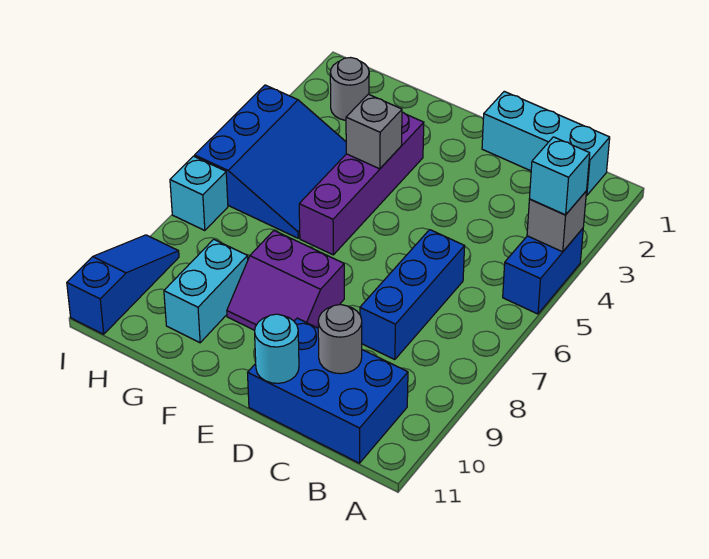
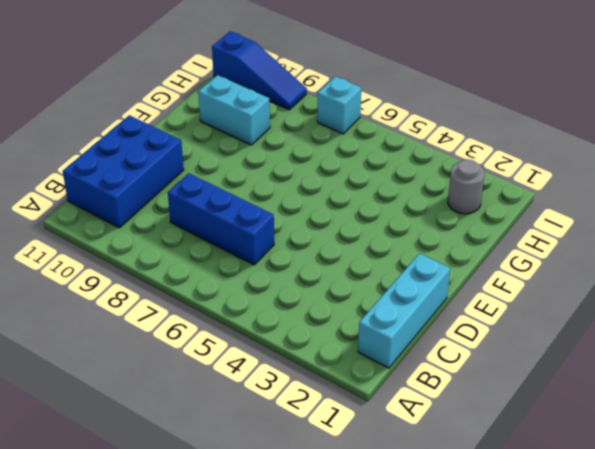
none -> blue 1x2 brick [503,229,583,314]
none -> purple 2x2 slope [227,231,344,330]
none -> purple 1x4 brick [299,112,424,255]

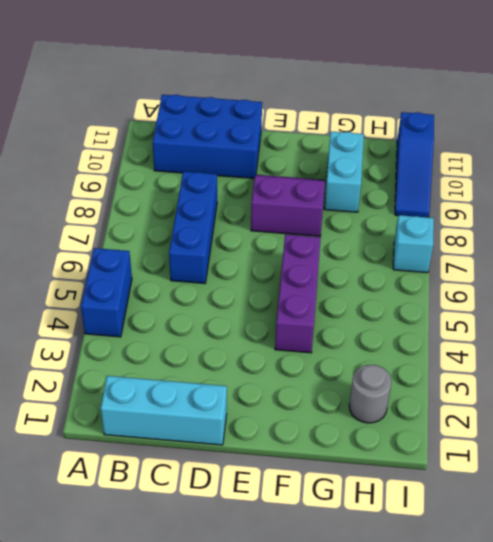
purple 1x3 brick [275,234,321,353] -> purple 1x4 brick [299,112,424,255]
none -> blue 3x3 slope [195,85,346,238]
none -> grey 1x1 brick [527,191,587,252]
none -> grey 1x1 round brick [318,305,362,374]

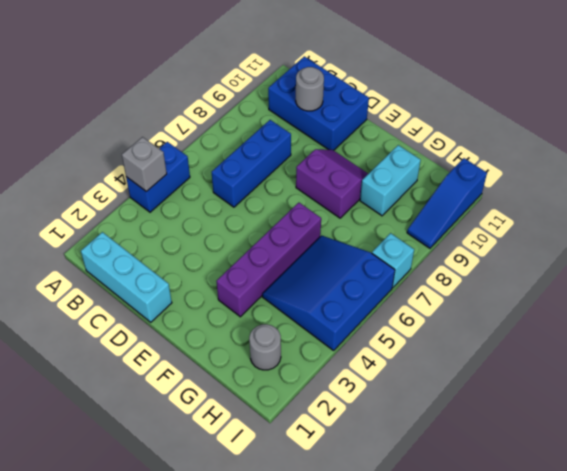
none -> cyan 1x1 round brick [255,314,299,383]
none -> grey 1x1 brick [346,94,402,169]
none -> cyan 1x1 brick [529,137,590,215]

